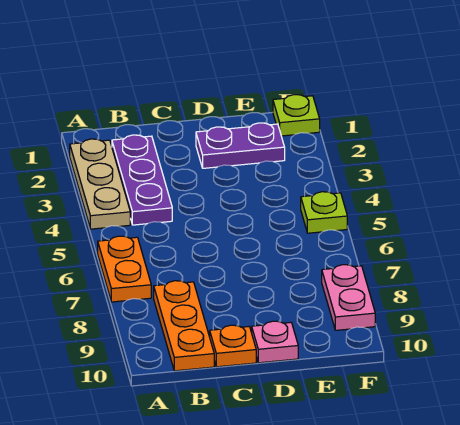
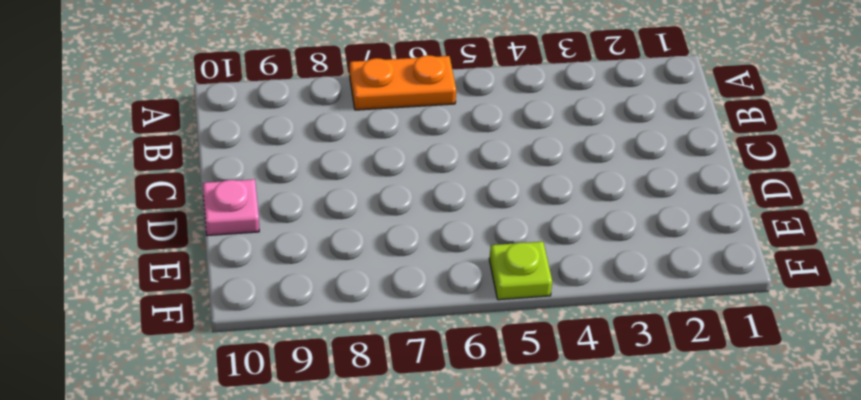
none -> tan 1x3 plate [70,139,130,229]
none -> purple 1x3 plate [112,135,172,225]

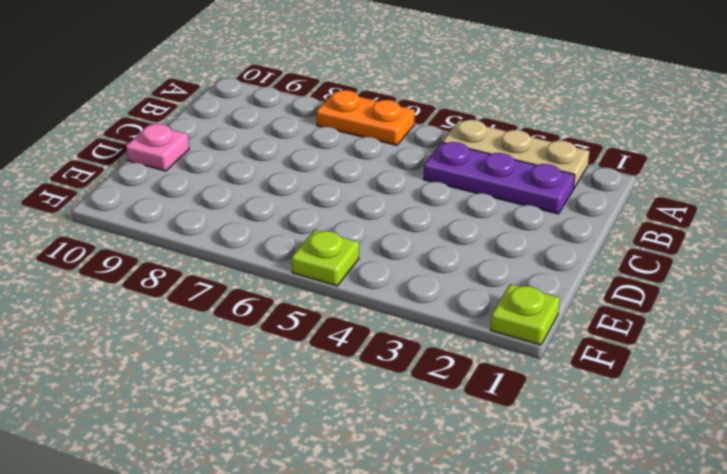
none -> orange 1x3 plate [154,281,214,371]
none -> orange 1x1 plate [210,325,256,367]

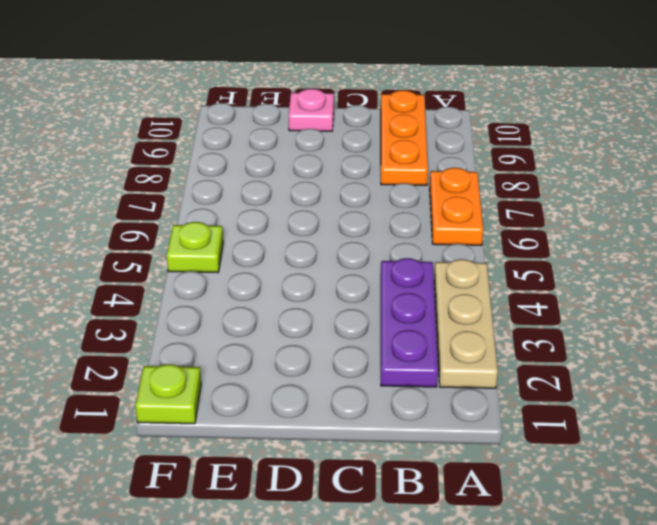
none -> orange 1x1 plate [210,325,256,367]
none -> purple 1x2 plate [196,123,285,168]

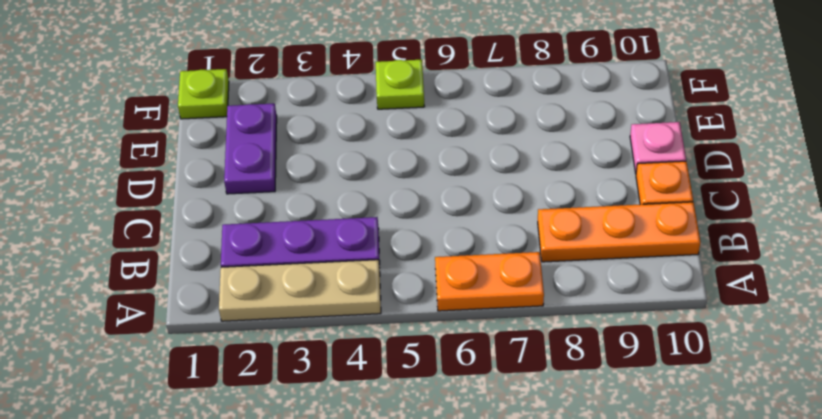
none -> pink 1x2 plate [322,265,375,330]

